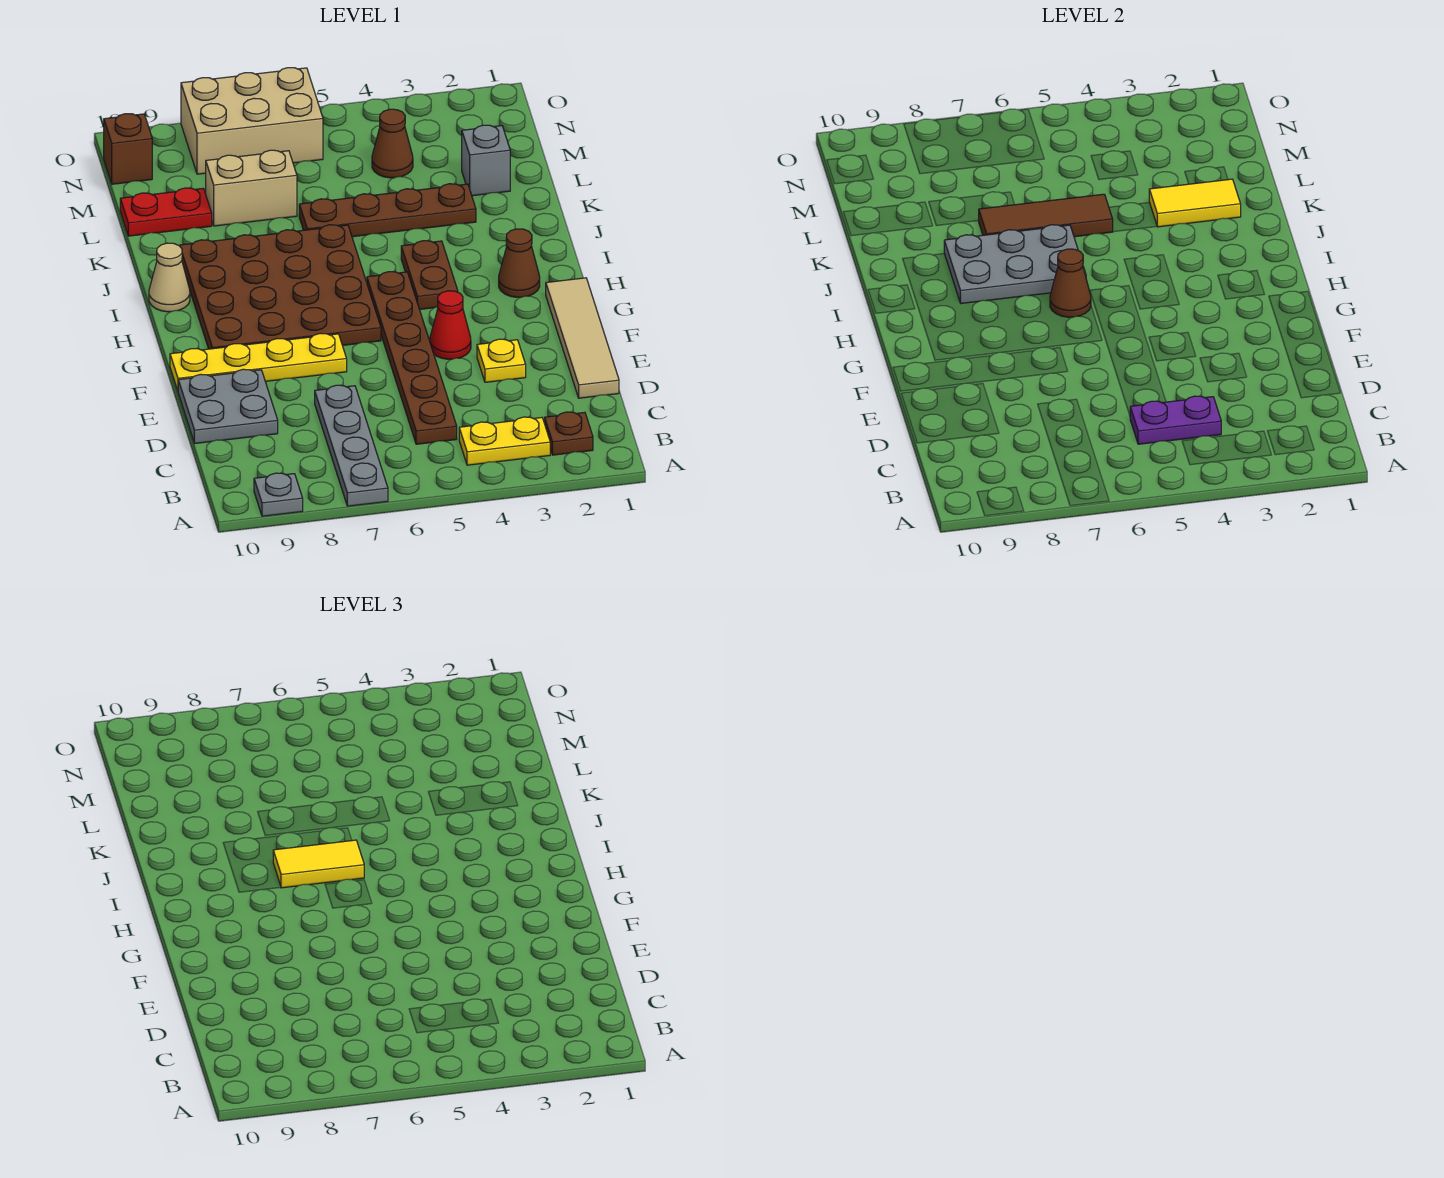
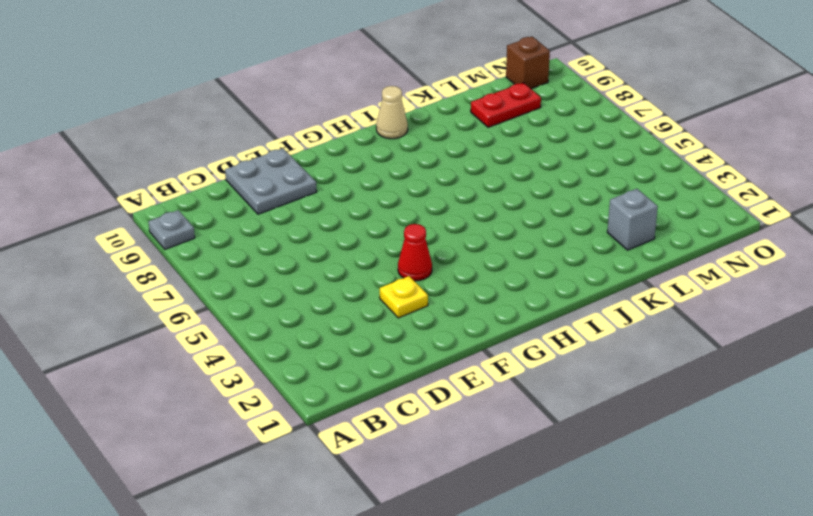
red 1x2 plate [471,83,541,127] -> red 1x2 plate turned to [120,188,212,236]
none -> grey 1x4 plate [315,385,388,506]
none -> brown 1x1 plate [545,412,593,455]
none -> yellow 1x2 plate [459,417,550,465]

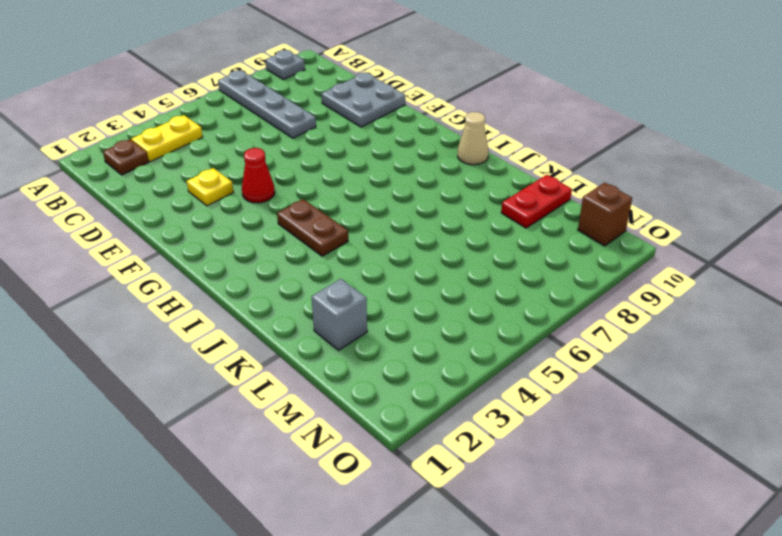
none -> brown 1x6 plate [367,272,457,444]
none -> tan 1x4 tile [546,278,619,398]
none -> yellow 1x4 plate [170,333,347,391]

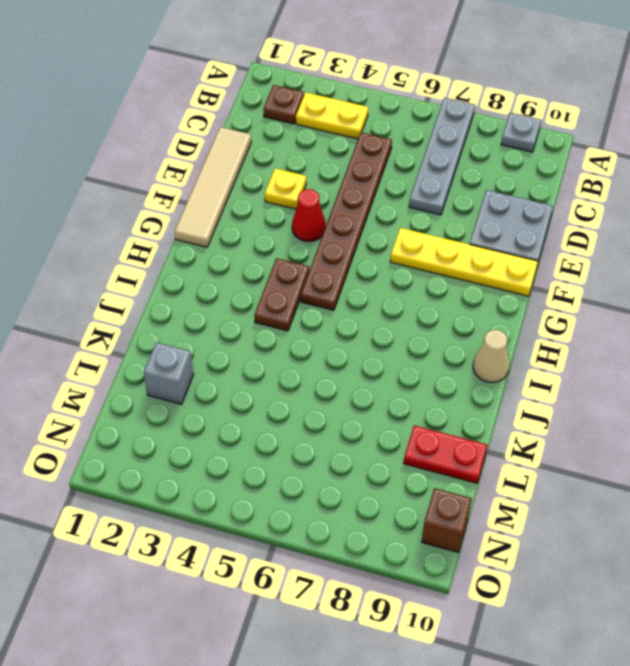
none -> brown 4x4 plate [180,225,381,349]
none -> brown 1x1 cone [499,229,540,297]
none -> brown 1x4 plate [299,184,476,237]

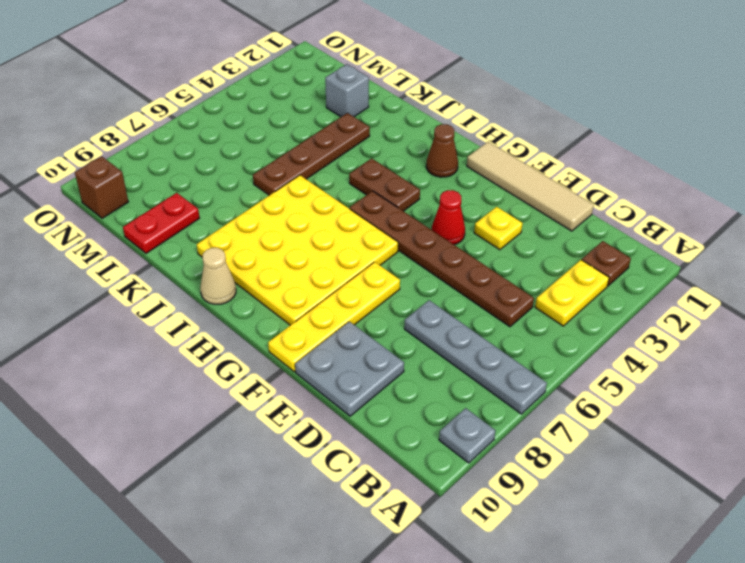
yellow 4x4 plate [197,175,398,325] -> brown 4x4 plate [180,225,381,349]
none -> tan 1x2 brick [206,150,297,226]
none -> brown 1x1 cone [372,109,413,178]
none -> tan 2x3 brick [181,68,323,174]

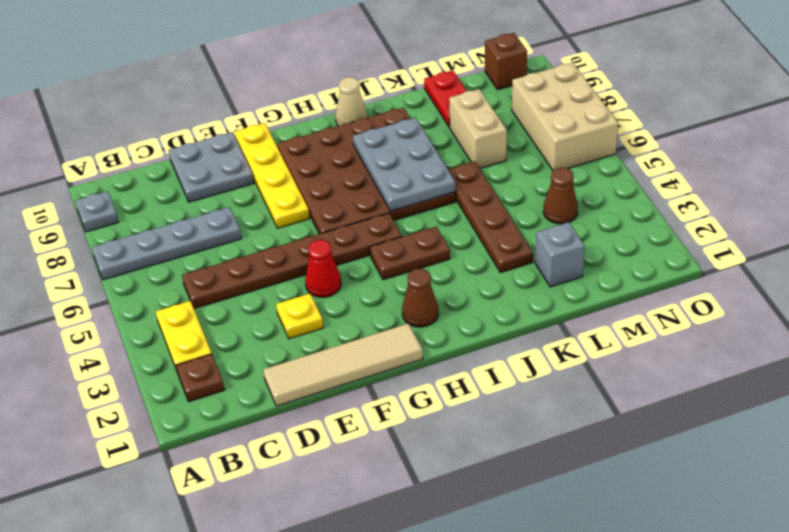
none -> purple 1x2 plate [1130,396,1221,444]
none -> brown 1x1 cone [1050,249,1091,317]
none -> yellow 1x2 tile [1149,179,1241,227]

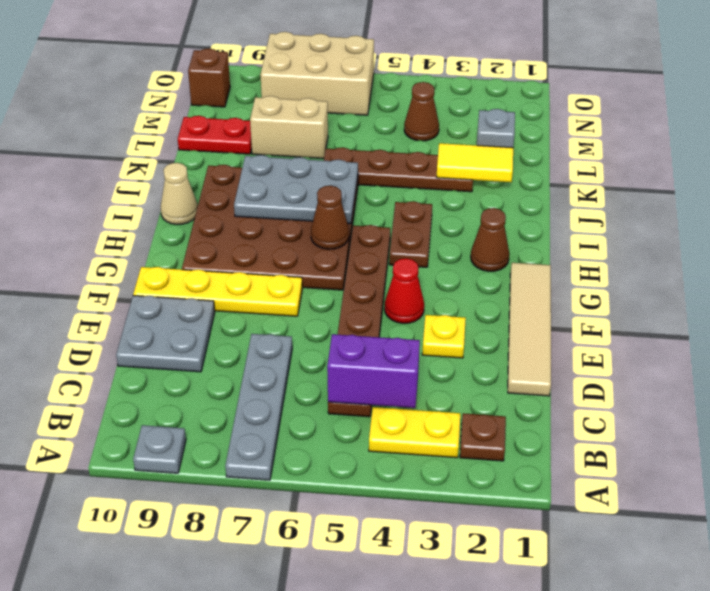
purple 1x2 brick [327,334,420,408] -> purple 1x2 plate [1130,396,1221,444]
none -> brown 1x3 tile [978,194,1113,237]
none -> yellow 1x2 tile [273,840,364,888]

